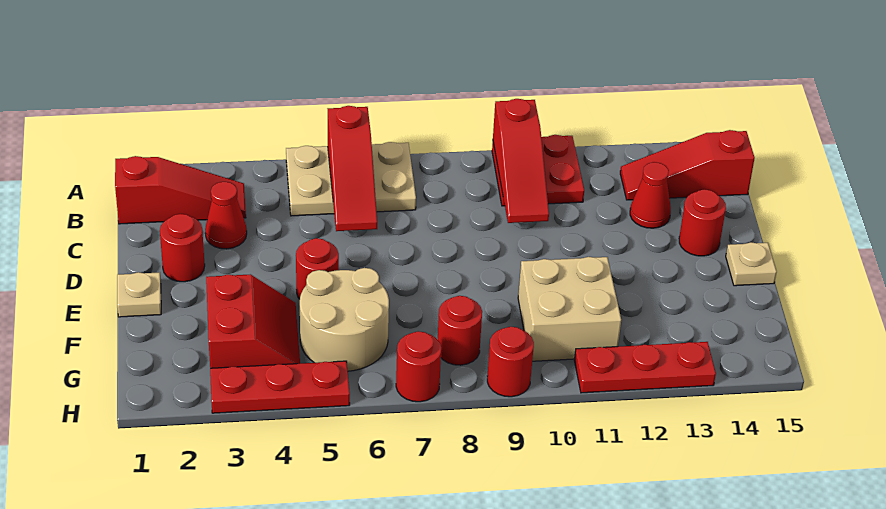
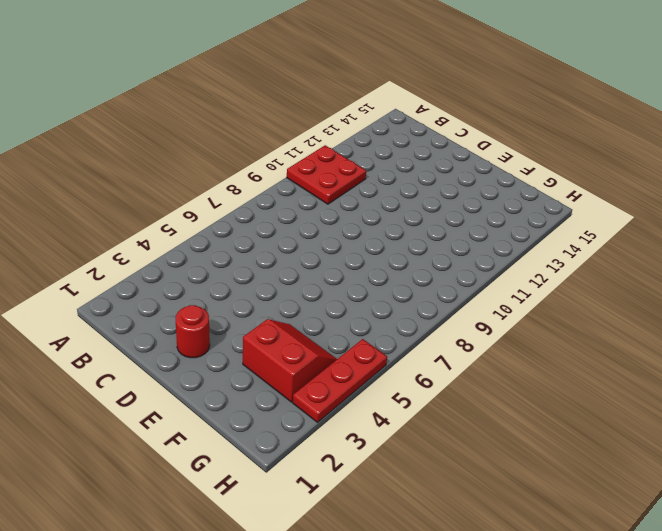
none -> tan 2x3 plate [286,142,416,216]
none -> red 1x3 slope [115,156,246,224]
none -> red 1x3 slope [620,130,755,200]

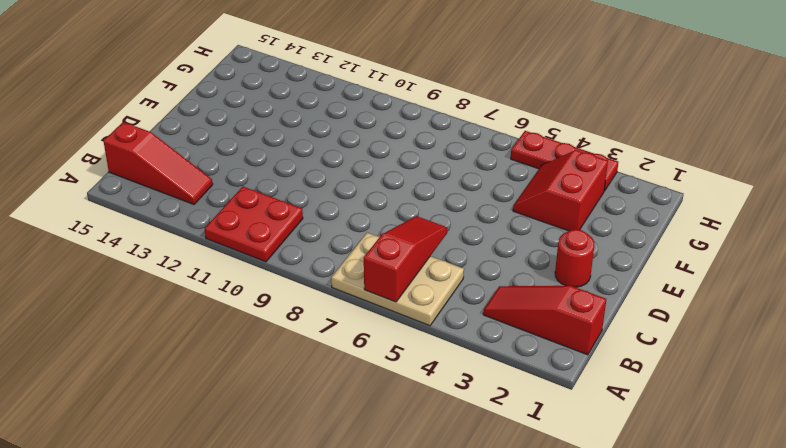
none -> red 1x1 cone [205,182,247,249]
none -> red 1x1 cone [630,162,671,228]
none -> red 1x1 round brick [679,189,726,256]

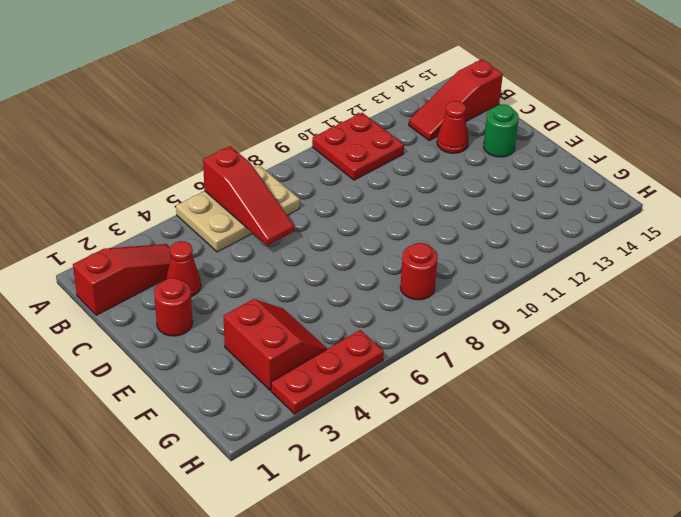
green 1x1 round brick [484,104,519,157] -> red 1x1 round brick [679,189,726,256]
none -> tan 1x1 plate [117,272,161,317]
none -> red 1x1 round brick [296,238,339,299]
none -> tan 1x1 plate [726,242,777,286]

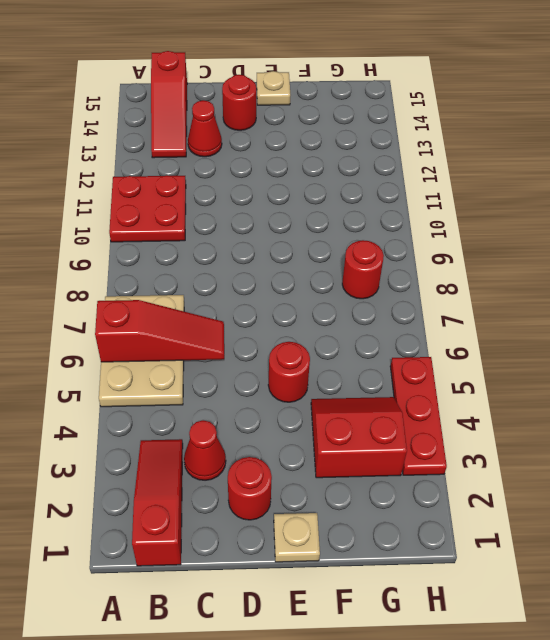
none -> tan 2x2 round brick [300,268,389,371]
none -> tan 2x2 brick [518,257,621,361]
none -> red 1x1 round brick [396,331,441,402]

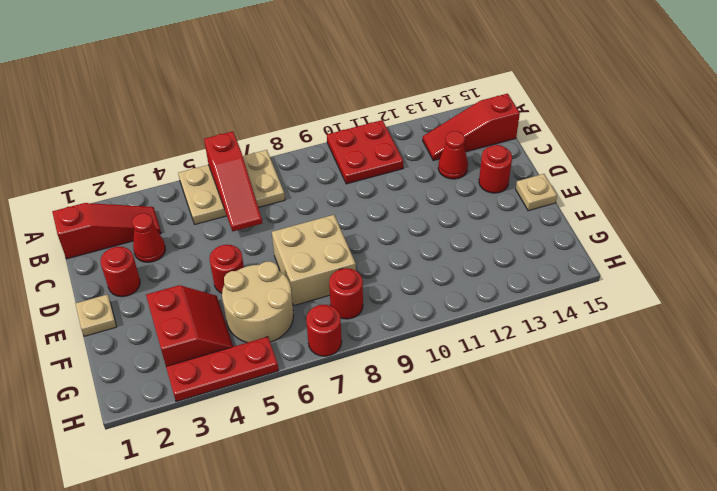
tan 2x2 brick [272,215,356,305] -> tan 2x2 brick moved to [518,257,621,361]
none -> red 1x1 round brick [487,327,534,397]
none -> red 1x3 plate [574,342,716,393]
none -> red 1x3 slope [493,99,549,223]

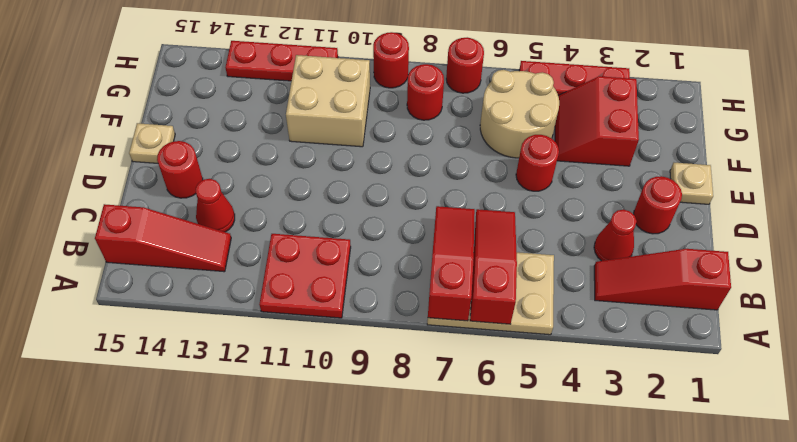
red 1x3 slope [428,206,475,321] -> red 1x3 slope moved to [493,99,549,223]

